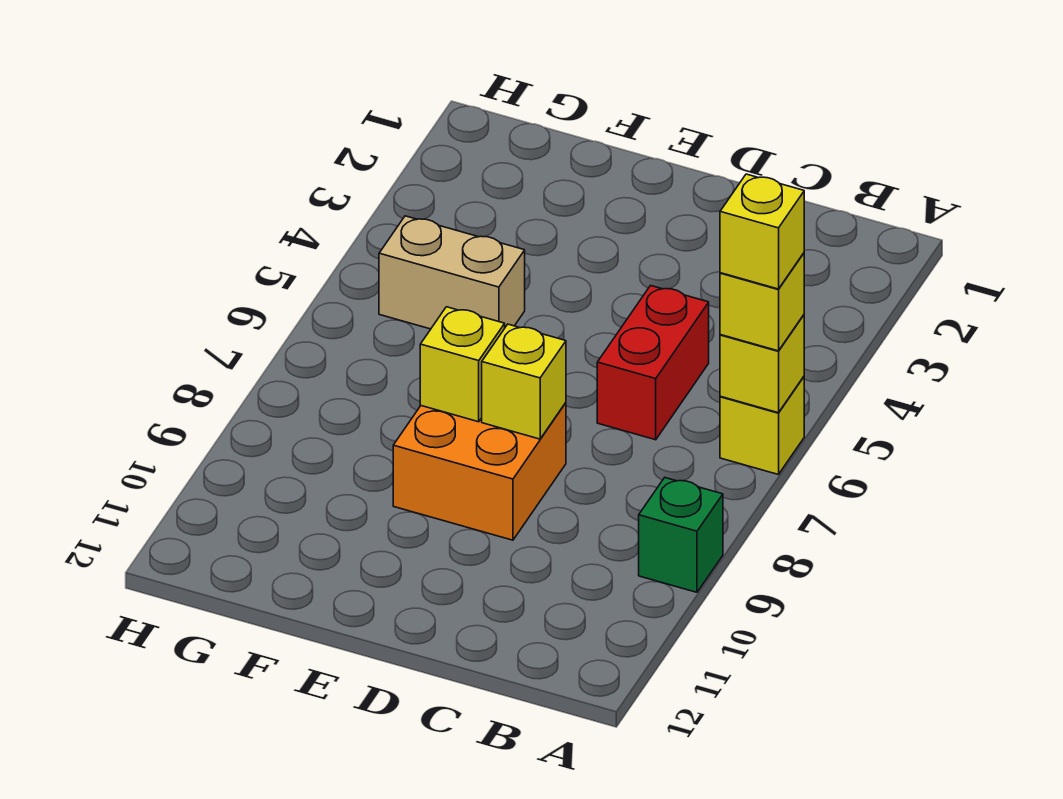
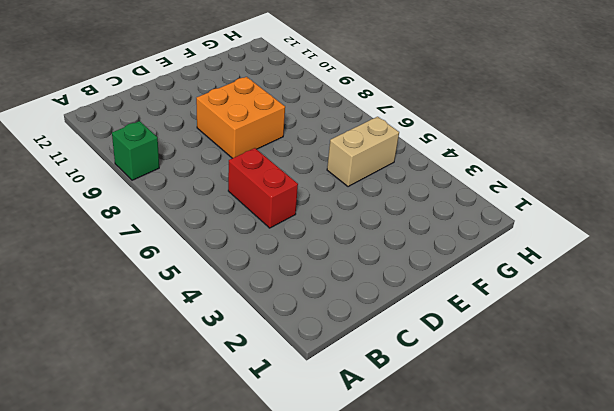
none -> yellow 1x1 brick [720,377,804,475]
none -> yellow 1x1 brick [720,315,804,413]

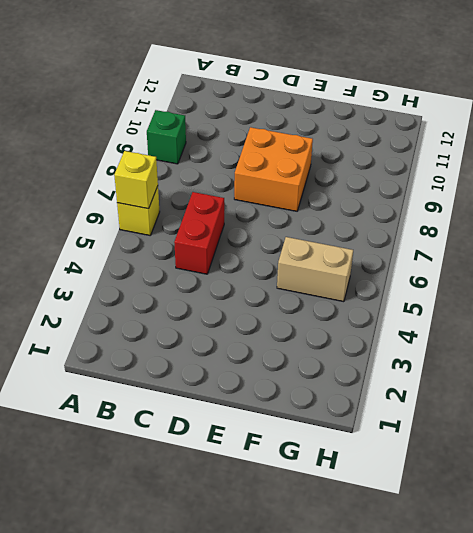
none -> yellow 1x1 brick [482,324,566,439]
none -> yellow 1x1 brick [420,307,505,422]

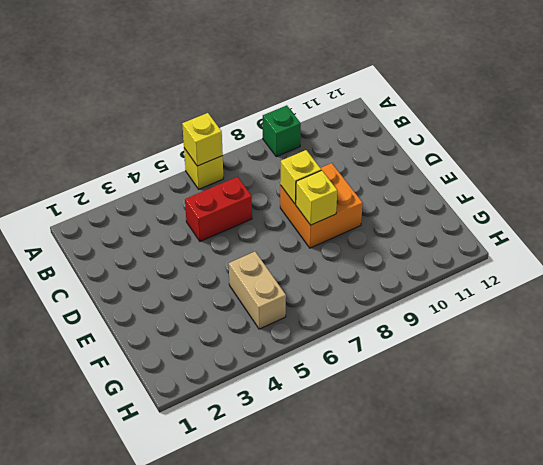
none -> yellow 1x1 brick [720,253,804,351]
none -> yellow 1x1 brick [720,174,804,289]

